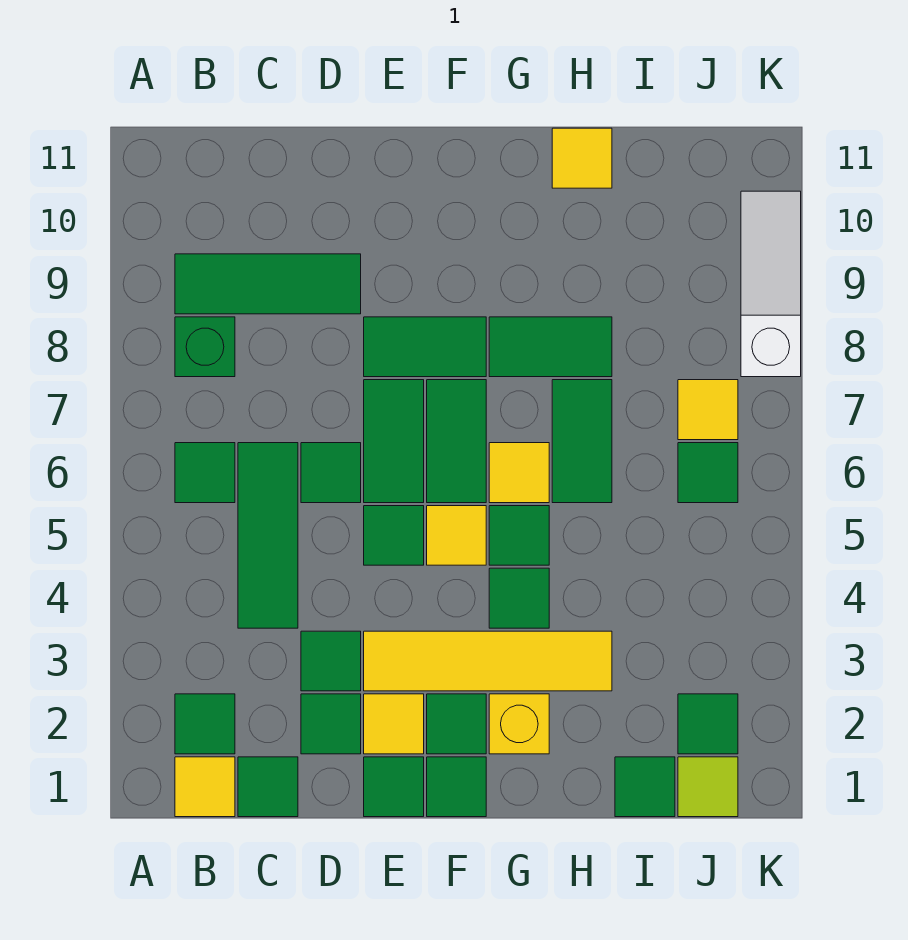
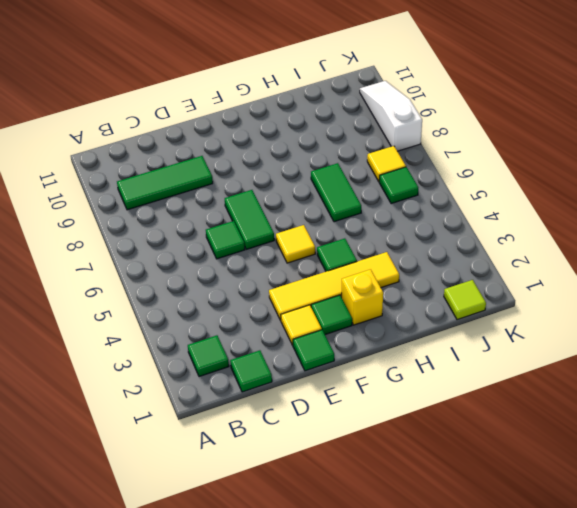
none -> yellow 1x1 tile [175,757,235,817]
none -> green 1x1 tile [175,443,235,503]
none -> green 1x1 brick [175,317,235,377]
none -> green 1x3 tile [238,443,298,628]

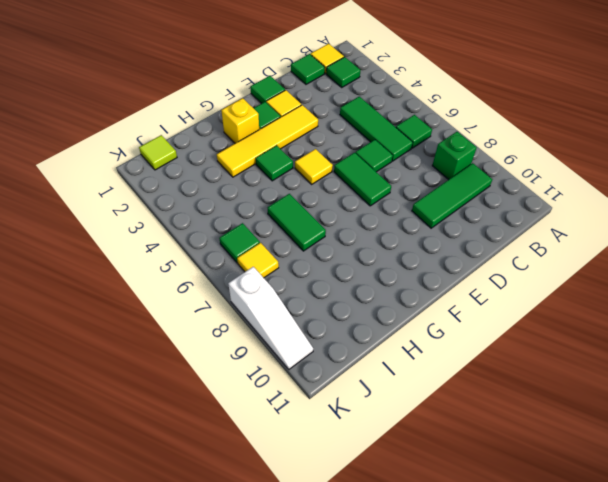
none -> green 1x1 tile [301,694,361,754]
none -> green 1x1 tile [301,631,361,691]
none -> green 1x1 tile [364,506,424,565]
none -> green 1x2 tile [364,317,486,377]

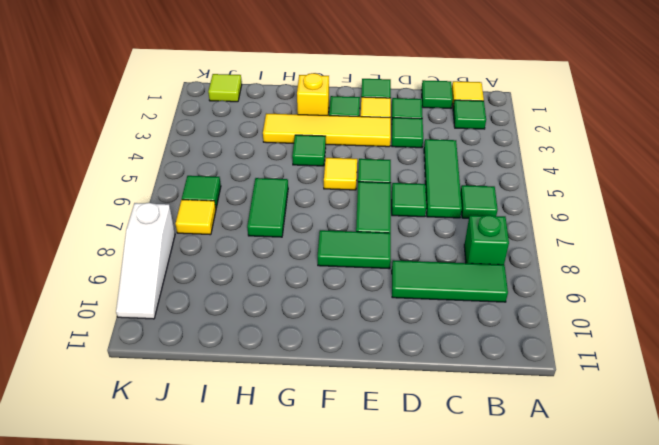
none -> green 1x1 tile [427,757,486,817]
none -> green 1x2 tile [427,380,486,503]
none -> green 1x1 tile [489,506,549,565]
none -> yellow 1x1 tile [489,443,549,503]

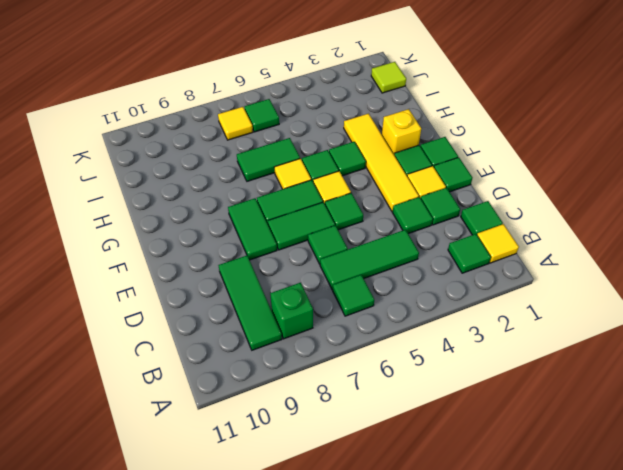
none -> green 1x2 tile [489,317,612,377]
none -> yellow 1x1 tile [552,128,612,188]
none -> green 1x1 tile [615,757,675,817]
none -> green 1x1 tile [678,694,738,754]

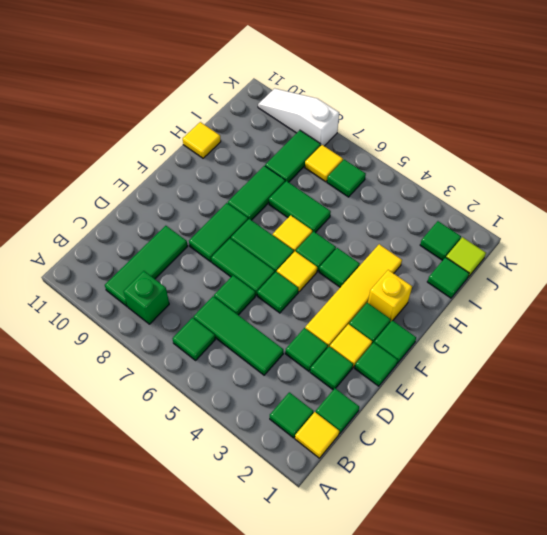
green 1x2 tile [265,130,321,182] -> none

